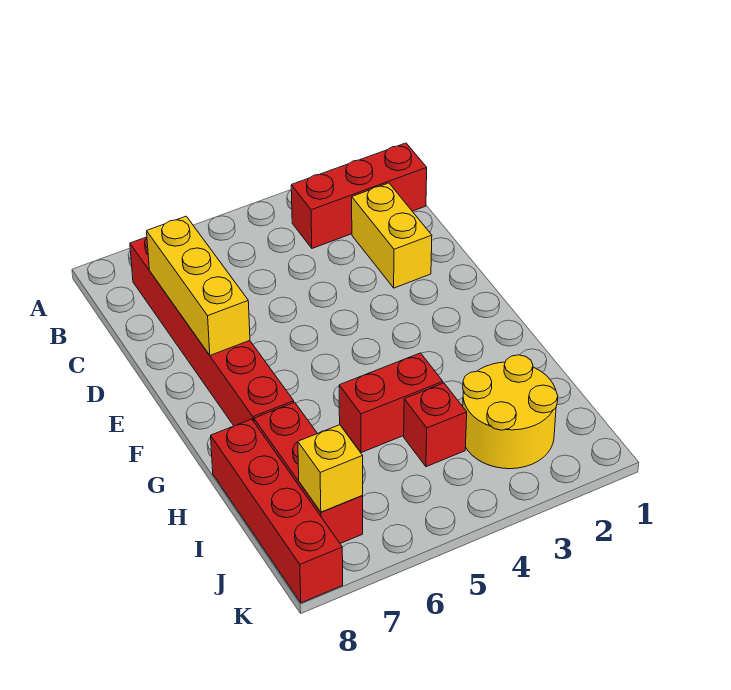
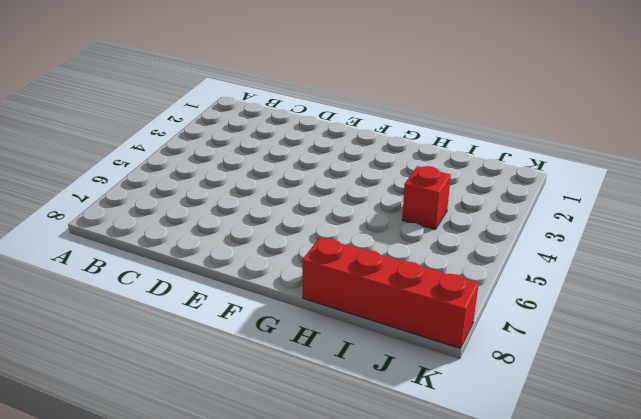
none -> red 1x3 brick [291,143,427,248]
none -> red 1x6 brick [130,237,294,426]

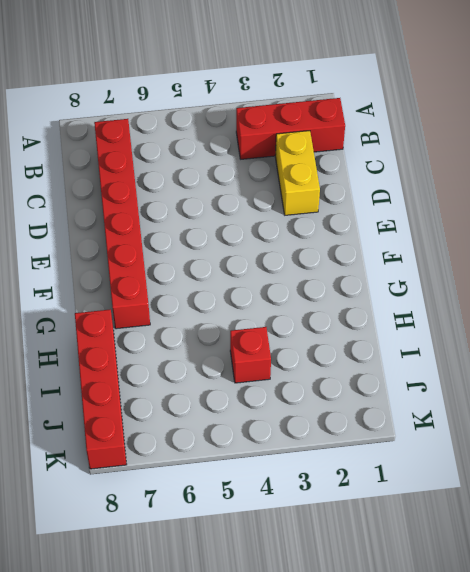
none -> red 1x2 brick [339,353,443,453]
none -> red 1x3 brick [254,402,363,543]

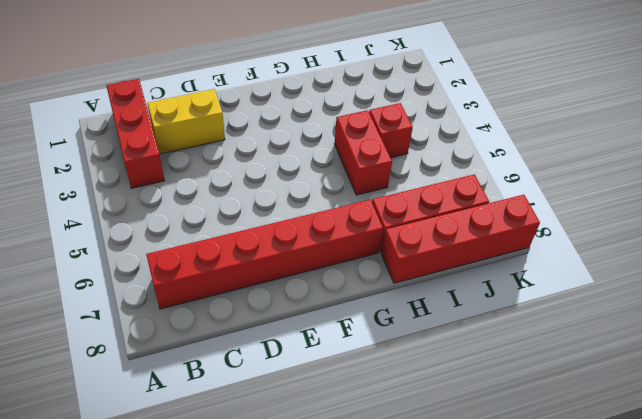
none -> yellow 2x2 round brick [463,355,558,469]
none -> yellow 1x3 brick [147,216,250,355]

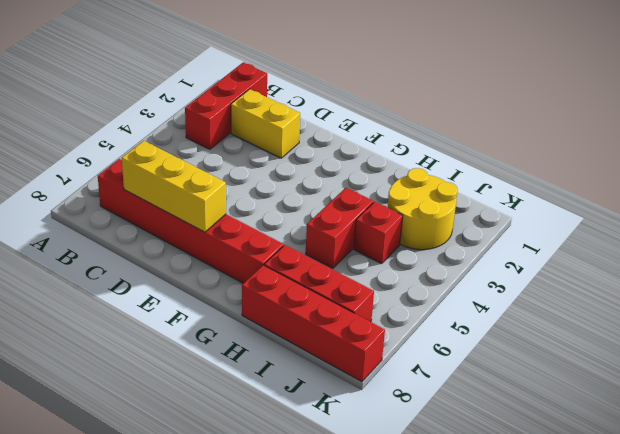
none -> yellow 1x1 brick [298,425,363,512]

